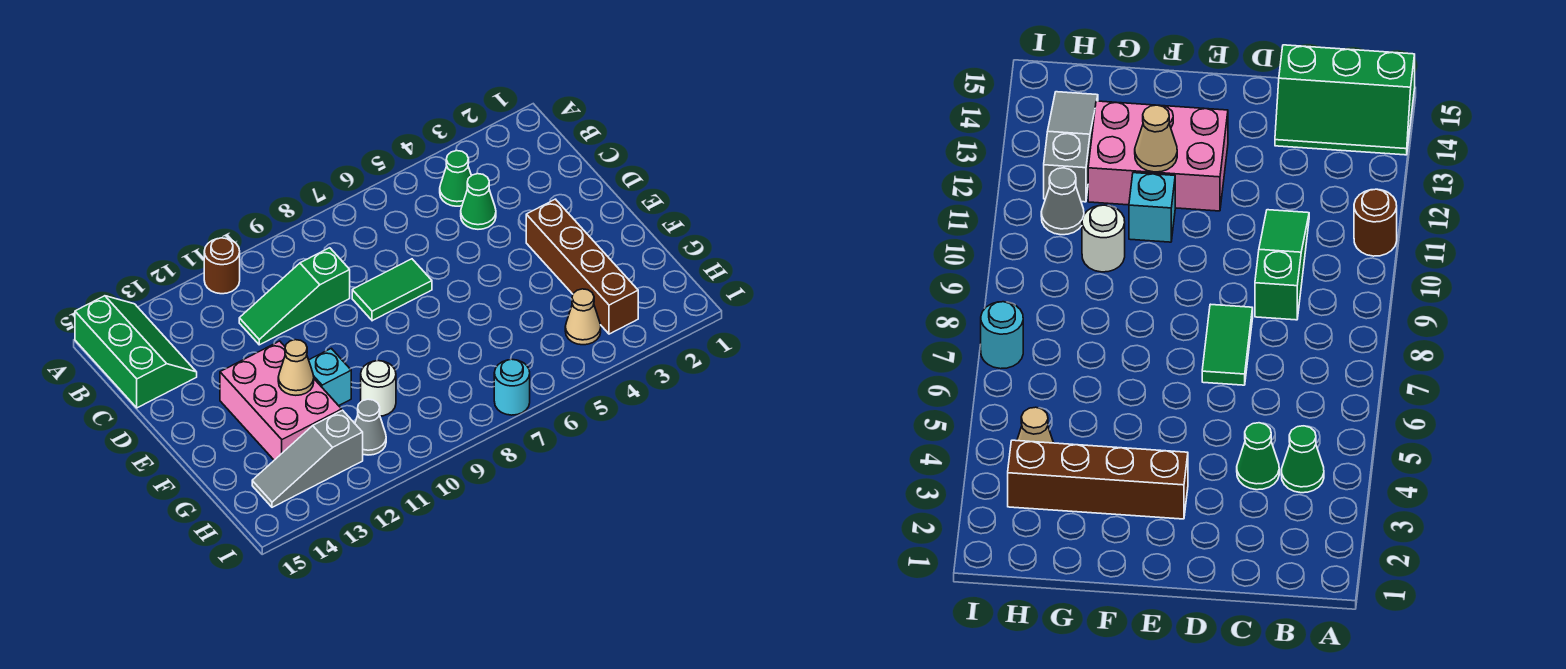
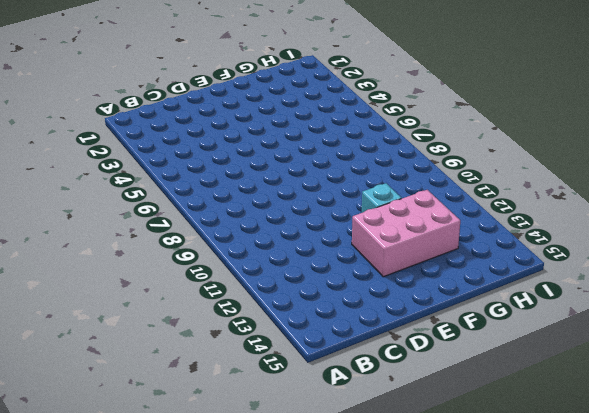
none -> brown 1x1 round brick [204,238,240,294]
none -> green 2x3 slope [75,296,197,408]
none -> green 1x1 cone [440,151,471,206]

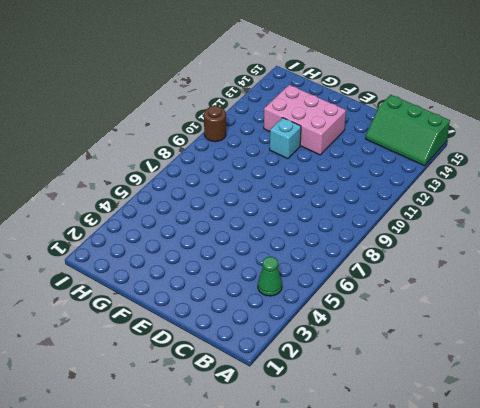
brown 1x1 round brick [204,105,226,142] -> brown 1x1 round brick moved to [204,238,240,294]
none -> green 1x1 cone [461,174,496,229]
none -> green 1x3 slope [239,248,350,345]
none -> green 1x2 tile [352,259,432,321]

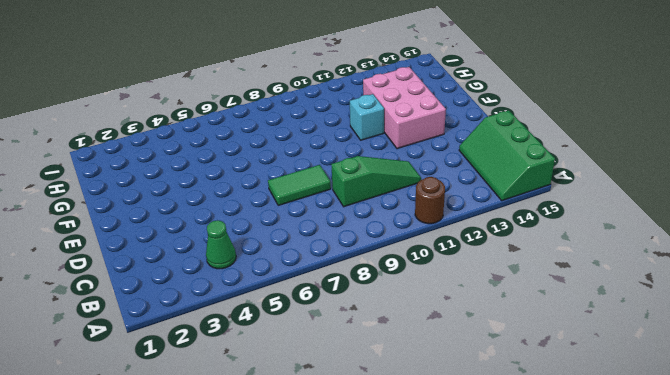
none -> green 1x1 cone [461,174,496,229]
none -> brown 1x4 brick [526,199,638,334]
none -> white 1x1 round brick [361,361,396,416]

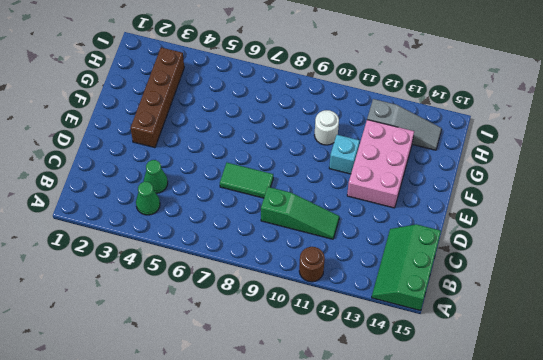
none -> tan 1x1 cone [565,289,601,345]
none -> grey 1x1 cone [355,399,386,455]
none -> cyan 1x1 round brick [494,359,530,415]

